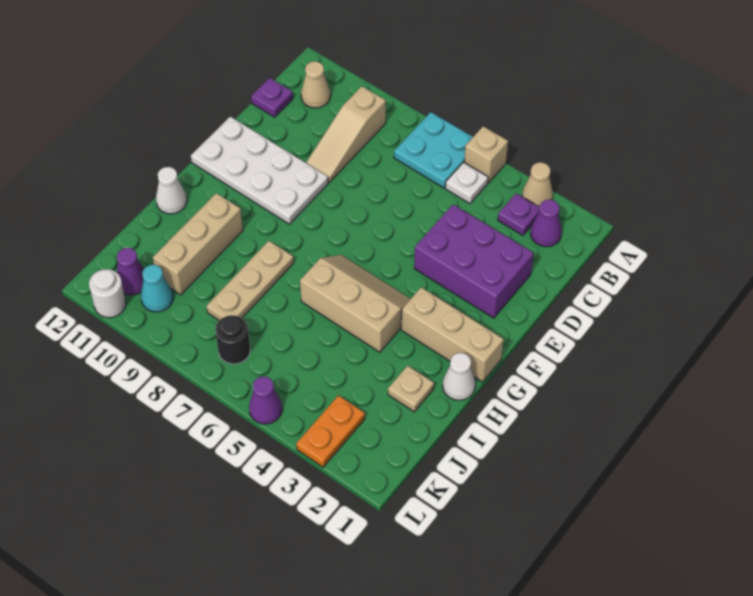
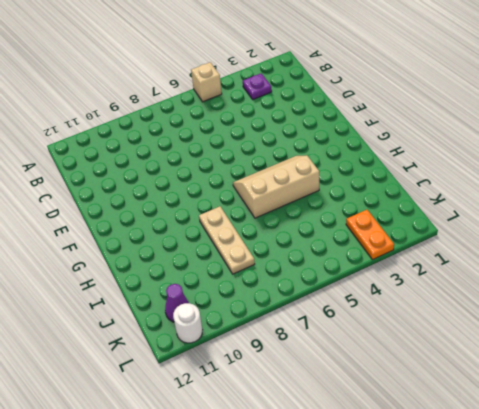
none -> tan 1x1 cone [522,162,553,207]
none -> cyan 2x2 plate [394,112,473,188]
none -> purple 1x1 cone [530,200,562,247]

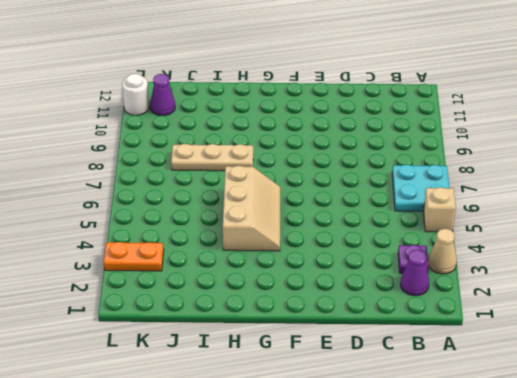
none -> white 1x1 plate [445,162,488,204]
none -> tan 1x3 slope [306,86,386,182]
none -> tan 1x1 cone [301,61,330,108]

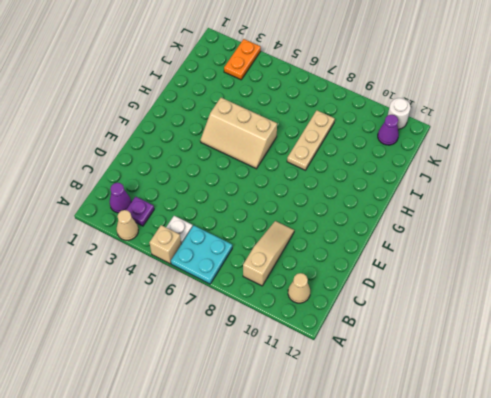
none -> purple 1x1 plate [251,78,293,117]
none -> purple 2x3 brick [414,204,534,318]
none -> white 2x4 plate [191,117,328,224]

